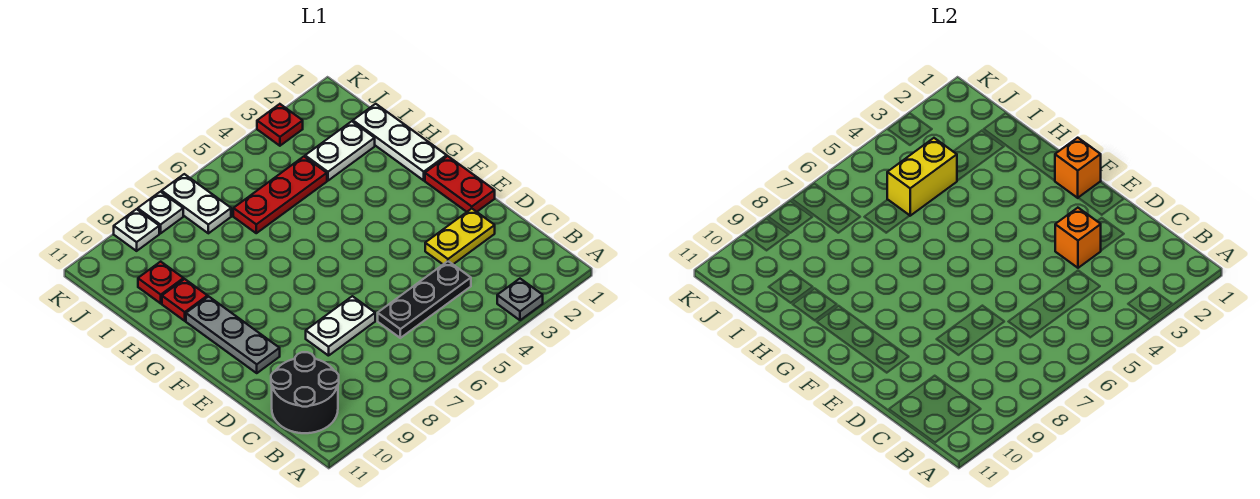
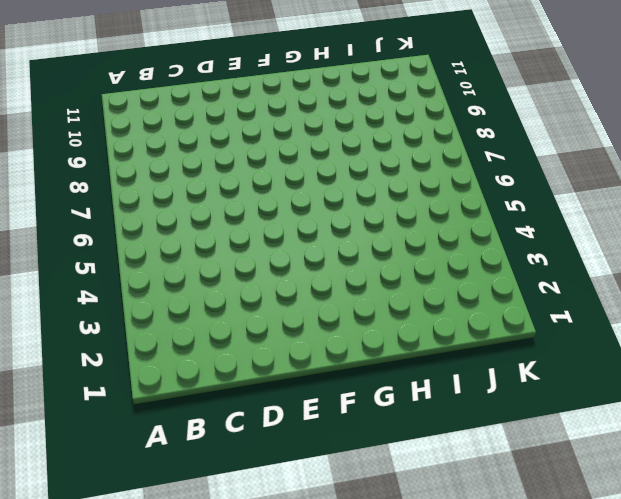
none -> grey 1x1 plate [497,279,543,320]
none -> black 2x2 round brick [271,352,339,433]
none -> black 1x3 plate [378,261,471,338]

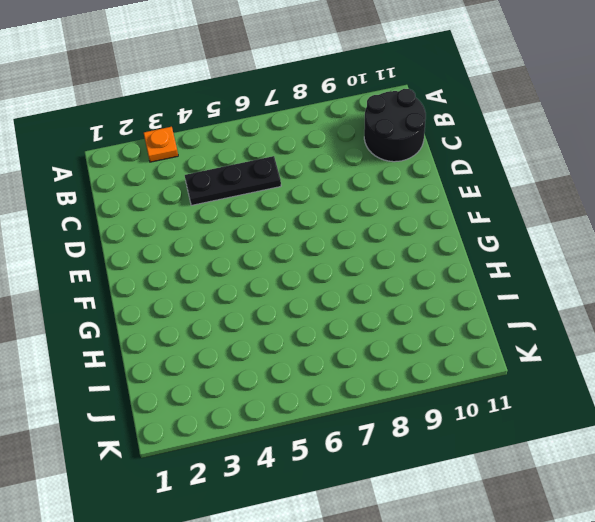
orange 1x1 plate [144,127,178,162] -> grey 1x1 plate [497,279,543,320]
none -> yellow 1x2 plate [425,209,495,264]
none -> white 1x2 plate [306,296,375,356]
none -> red 1x2 plate [425,156,495,212]

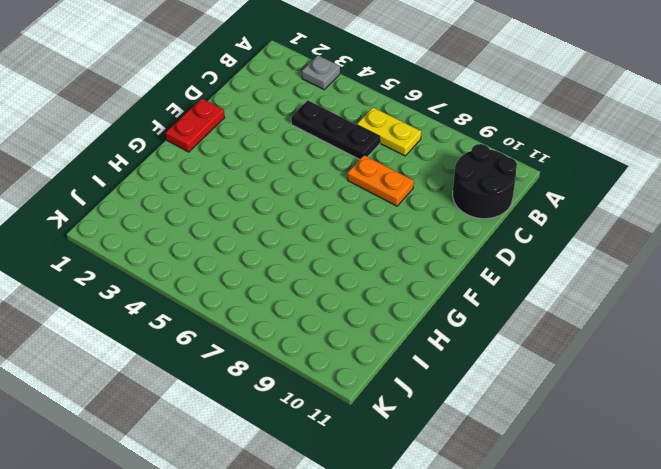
yellow 1x2 plate [357,107,421,156] -> yellow 1x2 plate moved to [425,209,495,264]
orange 1x2 plate [347,155,414,206] -> white 1x2 plate [306,296,375,356]
none -> grey 1x3 plate [186,296,280,373]
none -> white 1x3 plate [353,104,447,180]
none -> red 1x1 plate [162,279,208,321]

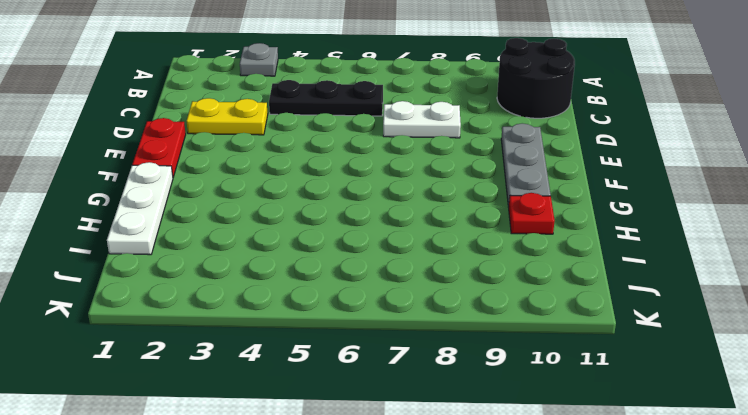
none -> white 1x2 plate [305,121,375,181]
none -> red 1x3 plate [233,157,327,233]
none -> red 1x1 plate [138,262,183,303]

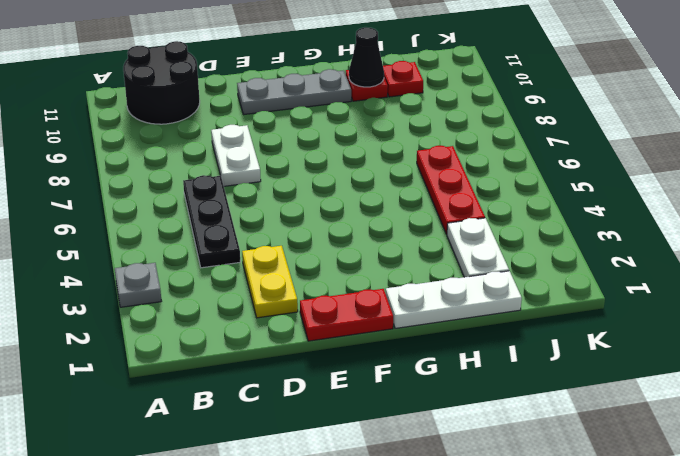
black 1x1 cone [349,27,384,87] -> none
none -> white 1x2 plate [162,174,231,233]
none -> red 1x1 plate [257,104,303,146]
none -> white 1x1 plate [138,192,183,233]

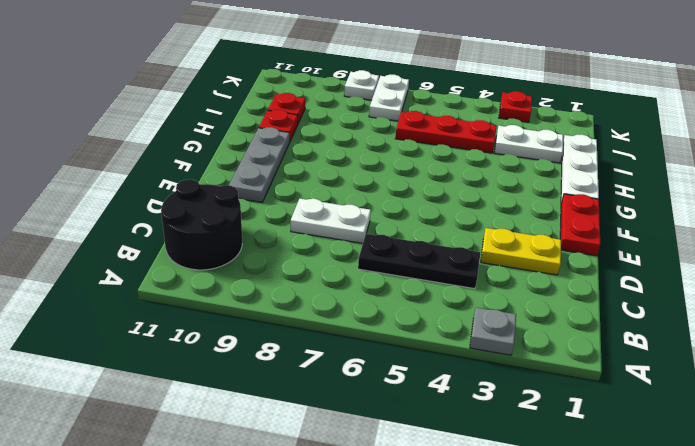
none -> white 1x1 plate [114,209,159,251]
none -> orange 1x1 brick [1055,208,1101,268]
none -> orange 1x1 brick [1055,138,1101,198]

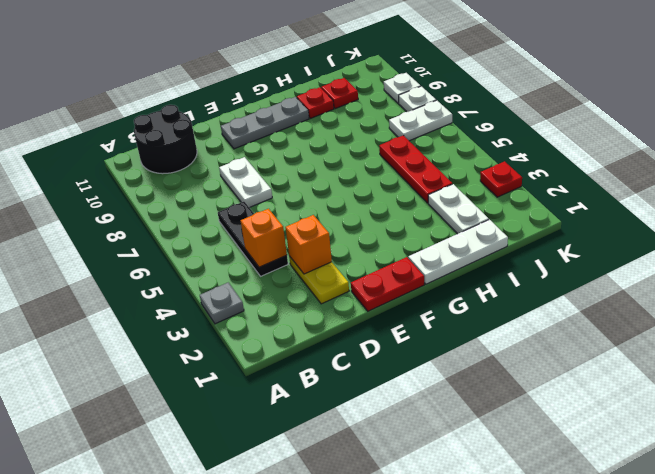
orange 1x1 brick [241,209,287,267] -> orange 1x1 brick moved to [1055,138,1101,198]
none -> yellow 1x2 brick [887,138,957,216]

